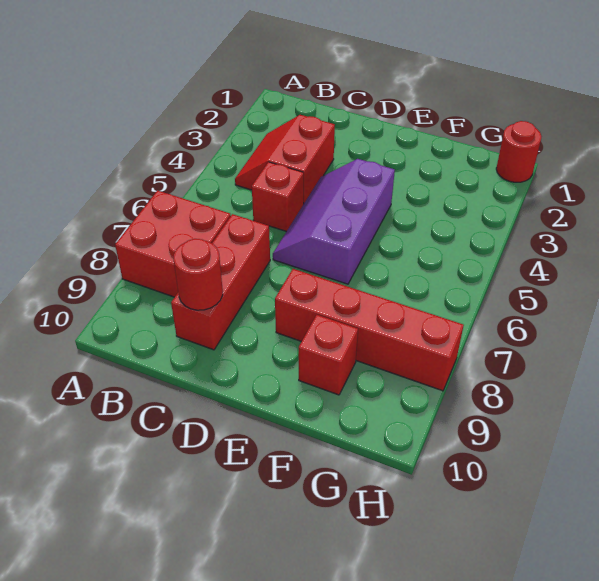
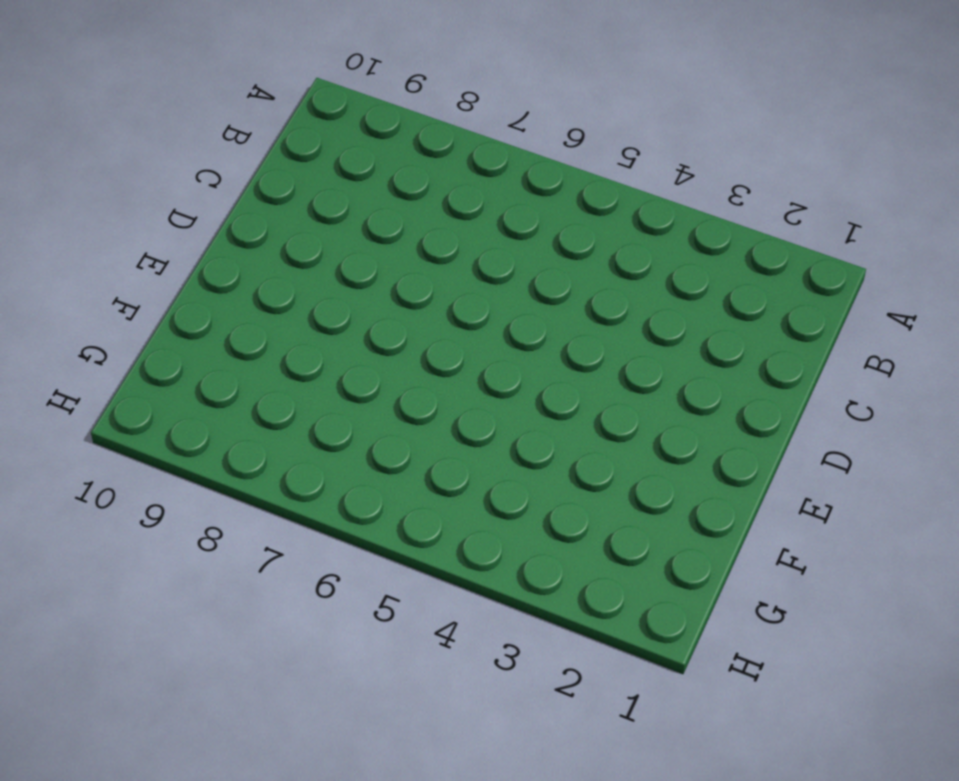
none -> red 2x2 brick [115,191,231,297]
none -> red 2x2 slope [235,115,335,203]

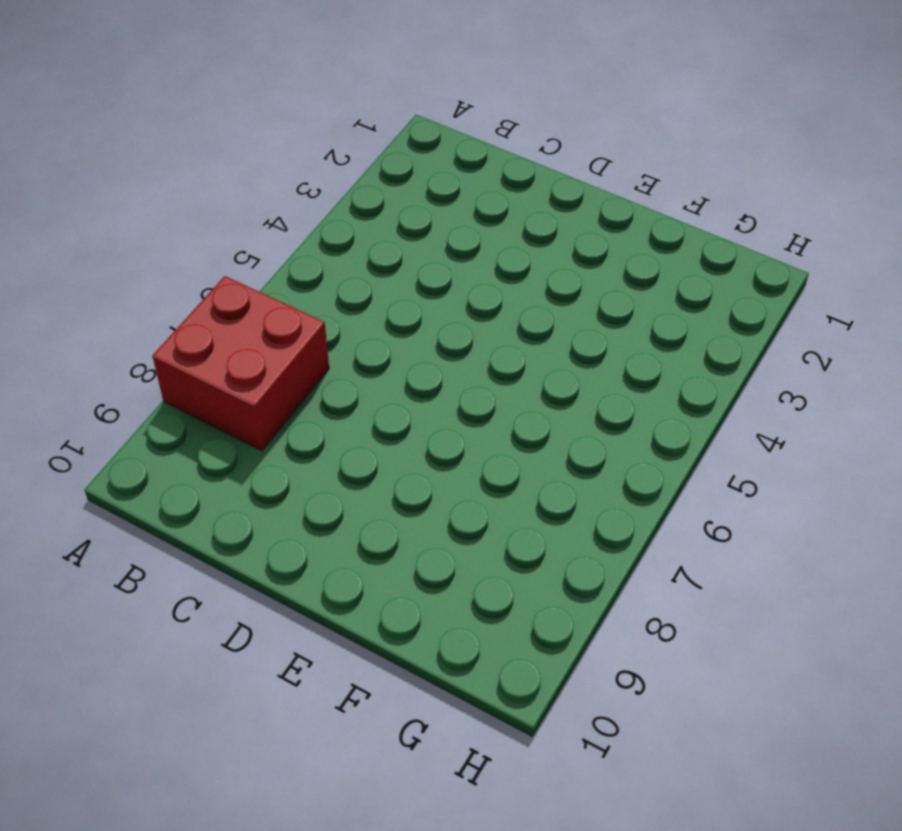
none -> red 2x2 slope [235,115,335,203]
none -> red 1x1 brick [252,162,304,231]

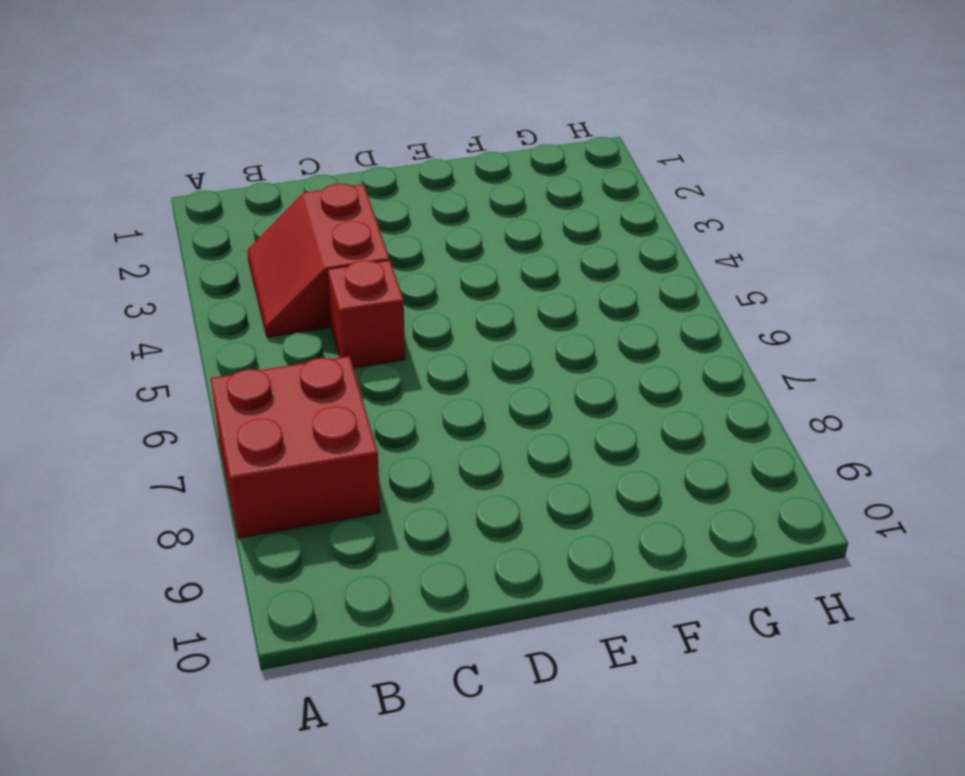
none -> red 1x3 brick [171,214,270,350]
none -> purple 2x3 slope [273,159,395,284]

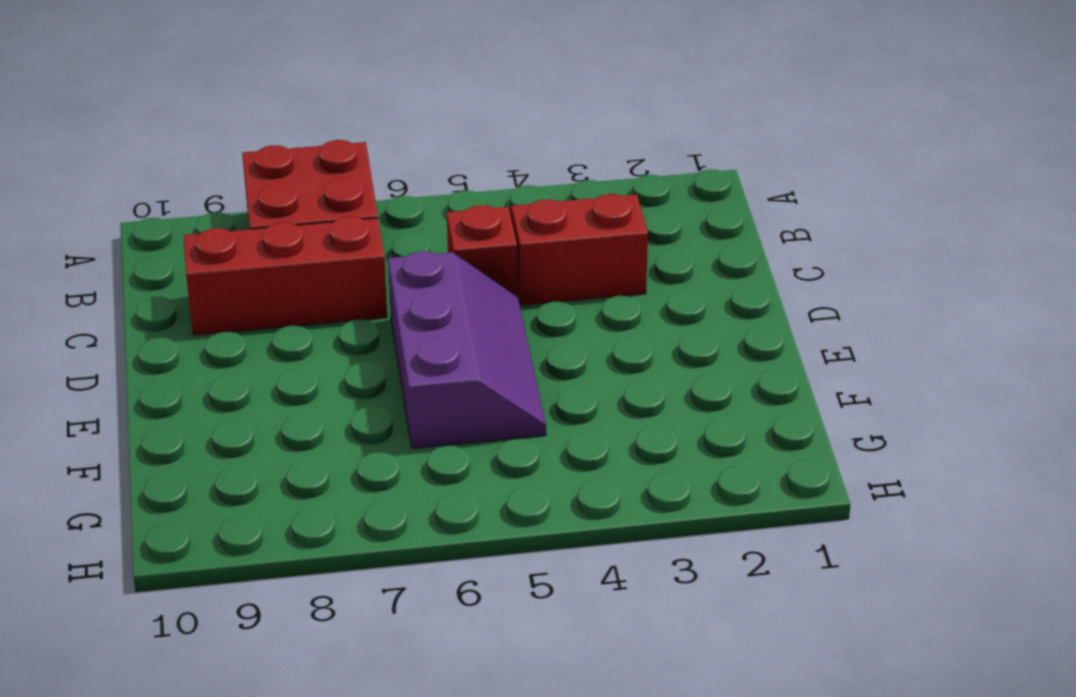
purple 2x3 slope [388,251,546,449] -> purple 2x3 slope turned to [273,159,395,284]
none -> red 1x4 brick [275,269,464,391]
none -> red 1x1 brick [299,315,358,395]

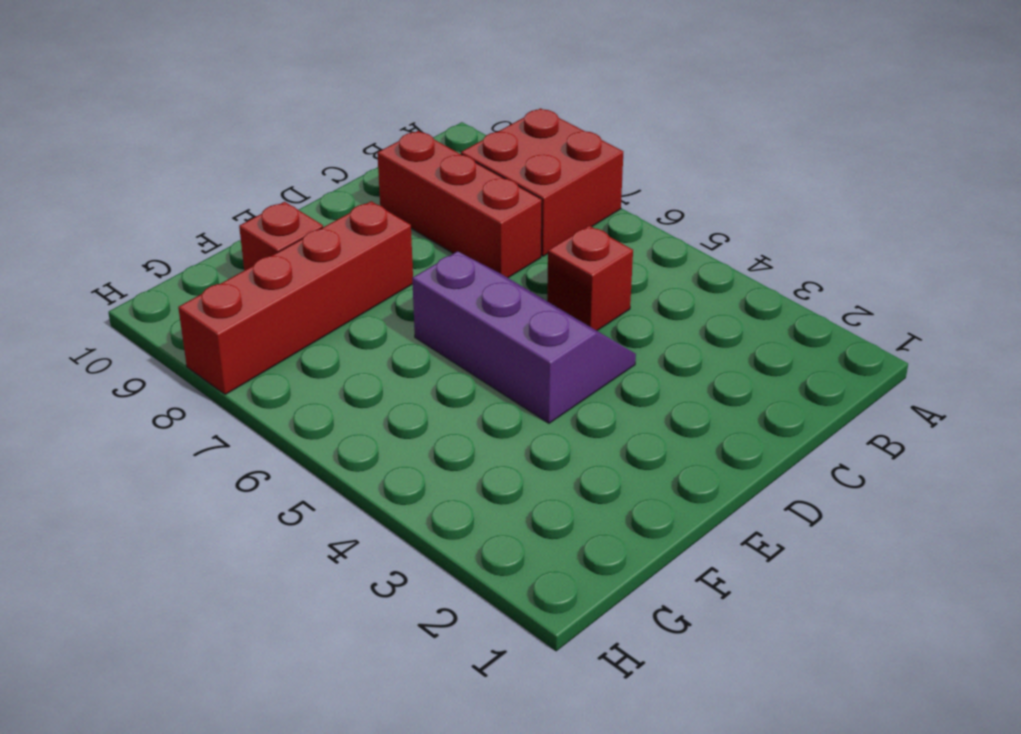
none -> red 2x2 slope [235,115,335,203]
none -> red 1x1 round brick [496,121,541,182]

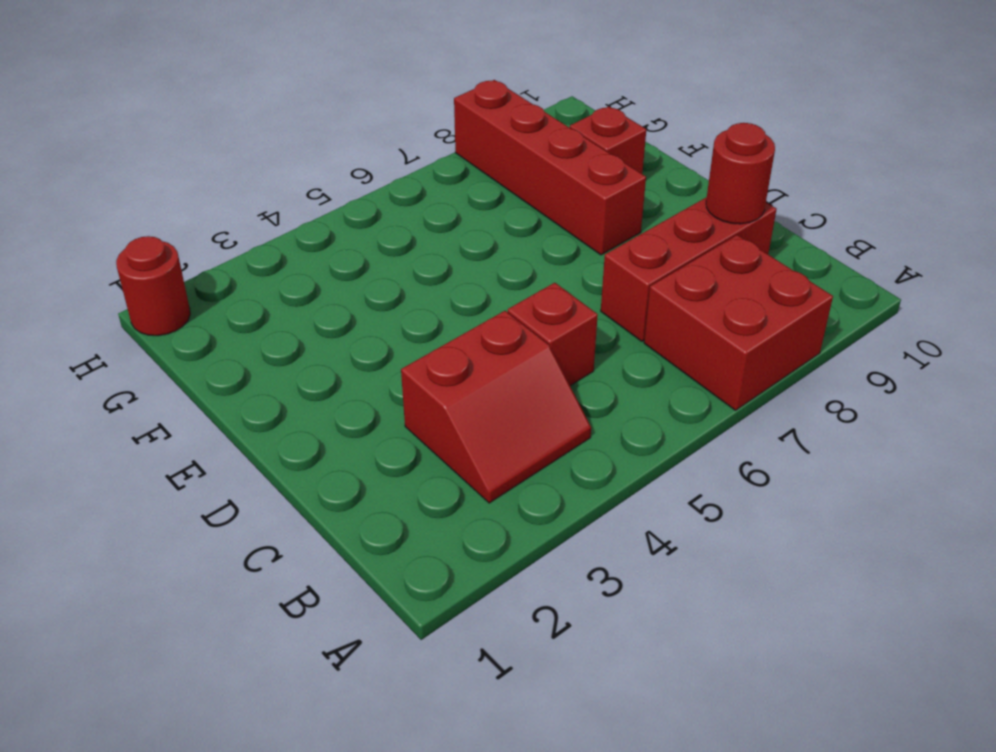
none -> purple 2x3 slope [273,159,395,284]

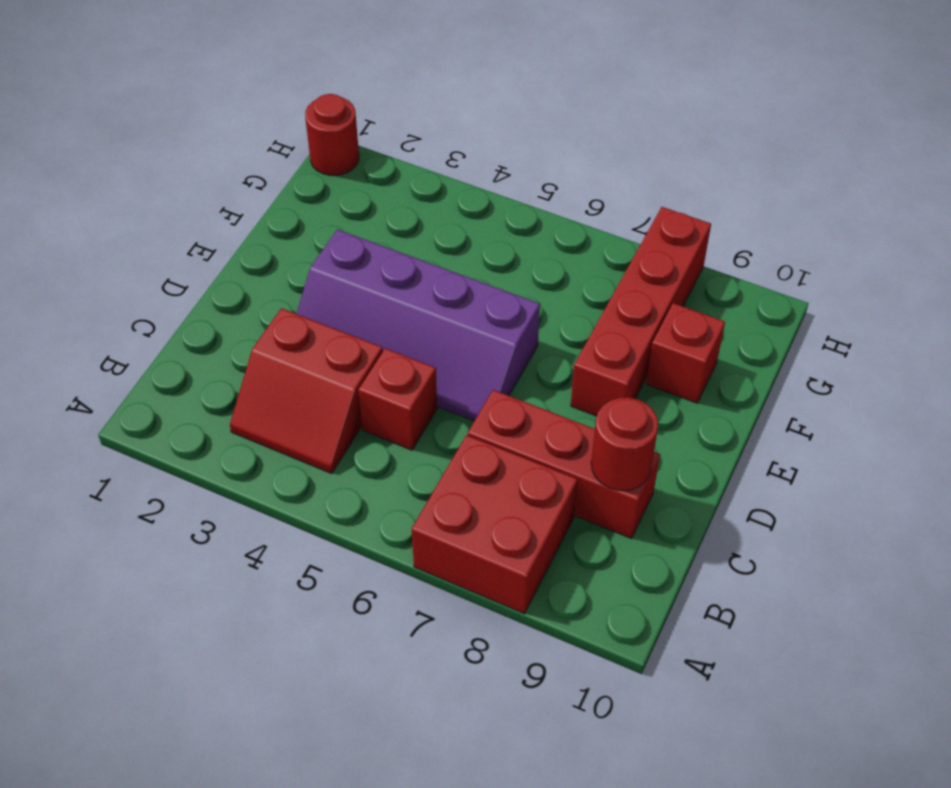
purple 2x4 slope [296,229,540,421] -> purple 2x3 slope [273,159,395,284]

